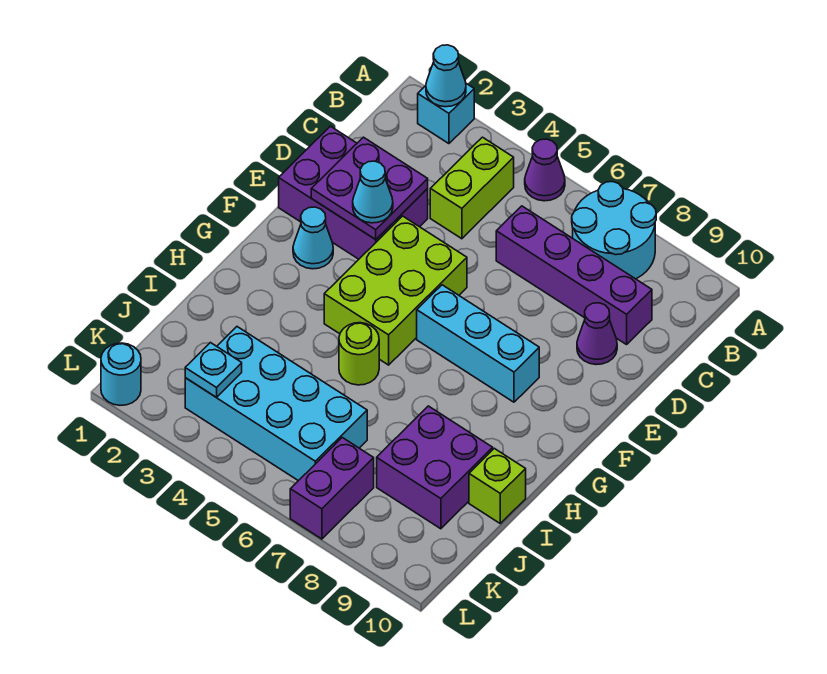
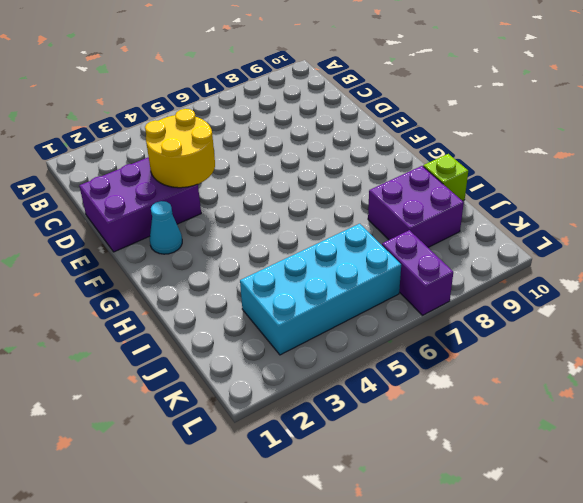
yellow 2x2 round brick [145,109,215,188] -> purple 2x2 plate [311,137,428,239]
none -> cyan 1x1 brick [418,84,474,144]
none -> purple 1x1 cone [525,139,565,201]
none -> cyan 2x2 round brick [572,182,656,279]

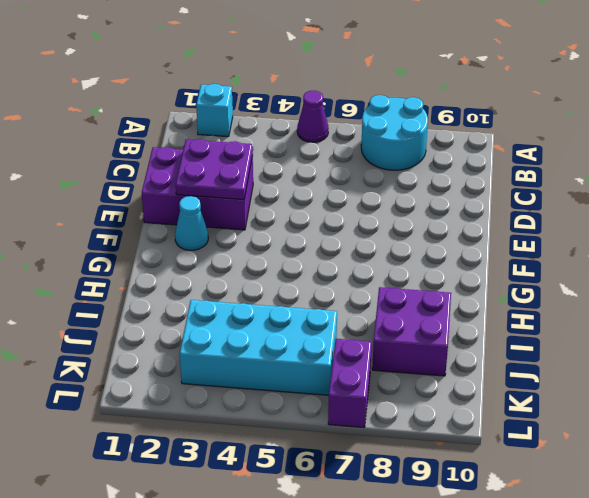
none -> lime 1x2 brick [430,137,514,239]
none -> purple 1x4 brick [496,206,652,344]
none -> purple 1x1 cone [577,303,617,365]

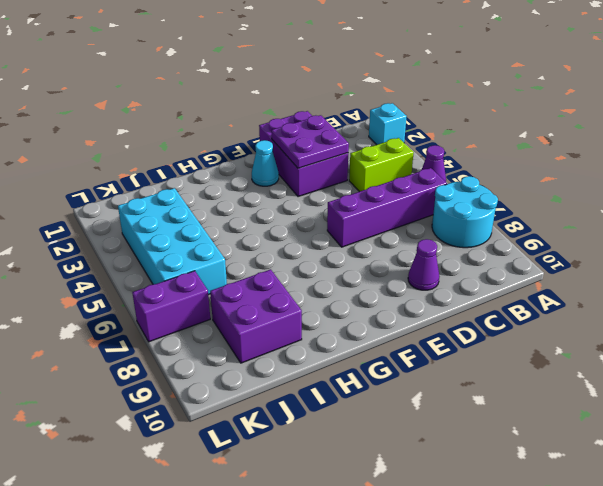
purple 1x4 brick [327,168,447,247] -> purple 1x4 brick turned to [496,206,652,344]
none -> lime 2x3 brick [324,216,467,365]
none -> cyan 1x3 brick [417,285,539,402]
none -> lime 1x1 round brick [339,323,379,385]

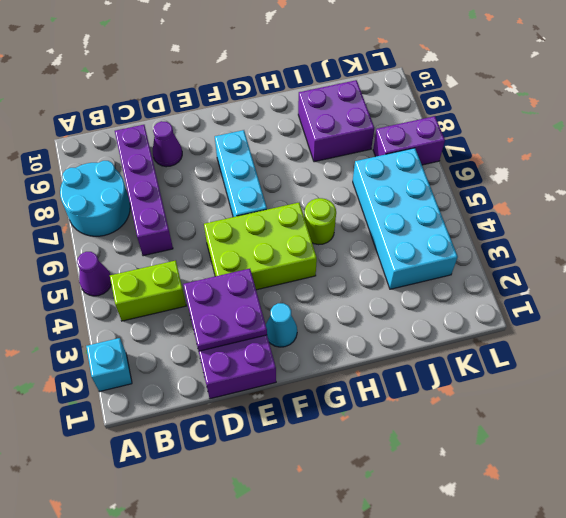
none -> lime 1x1 brick [469,448,526,523]
none -> cyan 1x1 round brick [101,343,141,405]
none -> cyan 1x1 cone [426,45,466,107]

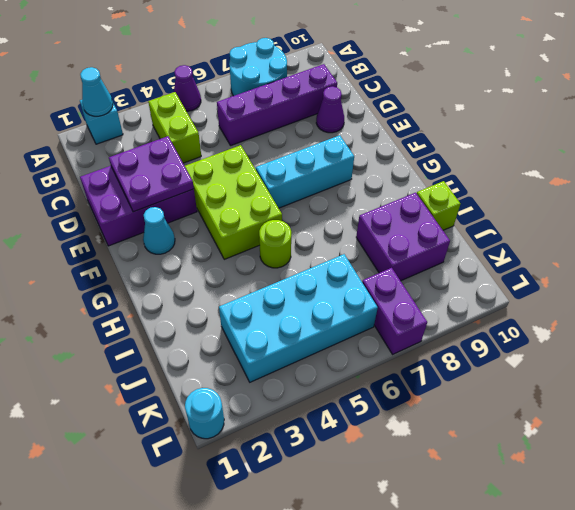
none -> cyan 1x1 plate [185,343,242,398]
none -> cyan 1x1 cone [353,161,393,223]

